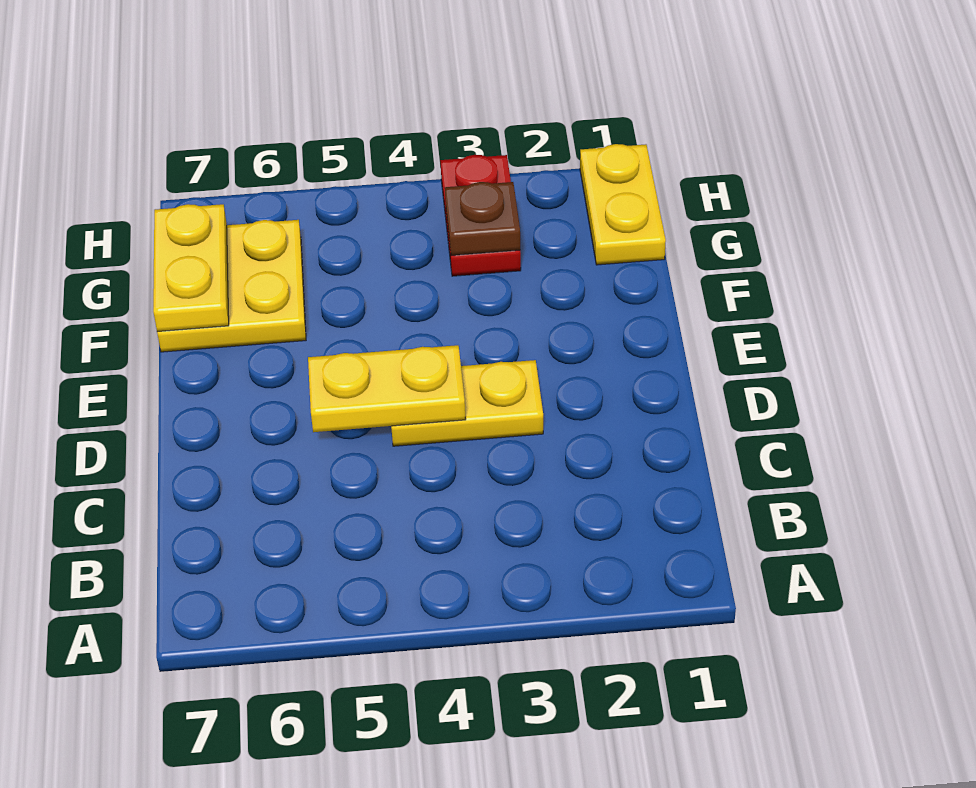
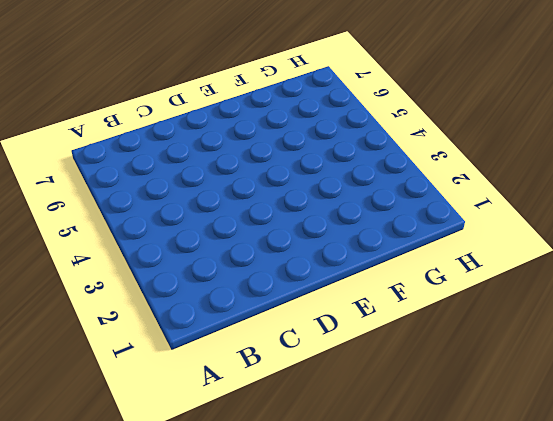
none -> yellow 1x2 plate [391,360,543,446]
none -> yellow 2x2 plate [157,220,306,352]

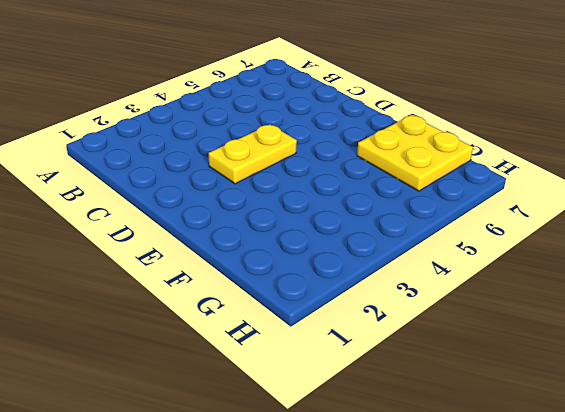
none -> yellow 1x2 plate [580,144,666,265]
none -> red 1x2 plate [440,155,521,276]

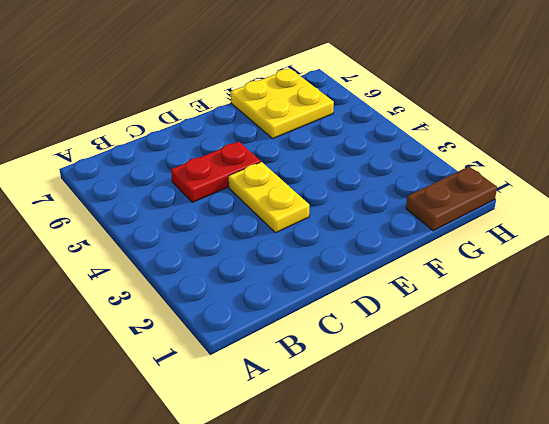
red 1x2 plate [171,142,261,202] -> red 1x2 plate moved to [440,155,521,276]
brown 1x2 plate [406,167,497,231] -> yellow 1x2 plate [580,144,666,265]
none -> yellow 1x2 plate [308,345,466,432]
none -> yellow 1x2 plate [153,204,229,332]

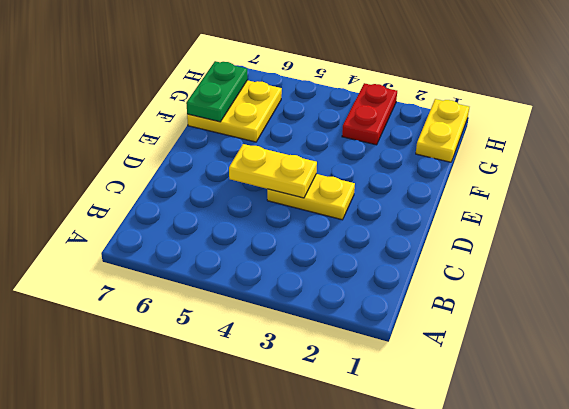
green 1x2 plate [186,61,247,122] -> yellow 1x2 plate [153,204,229,332]
none -> brown 1x1 plate [445,182,520,256]

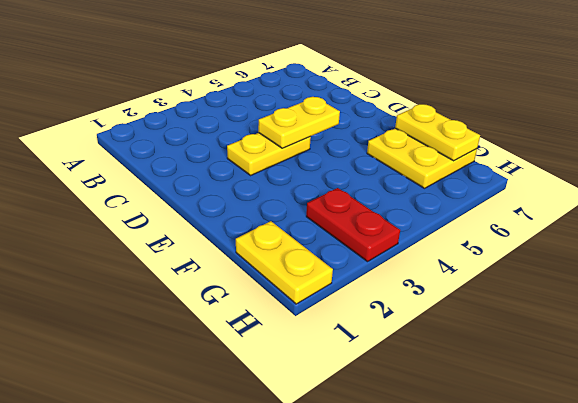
none -> brown 1x1 plate [445,182,520,256]

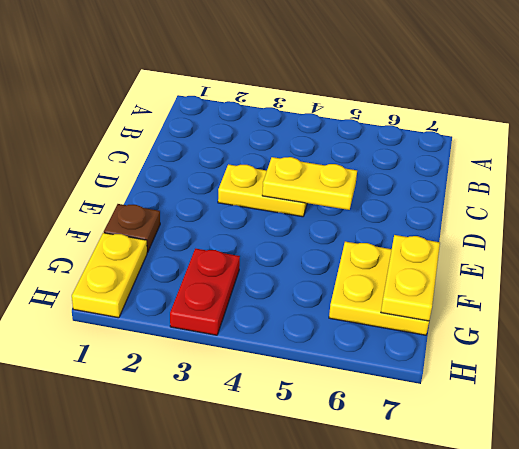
brown 1x1 plate [104,204,160,252] -> brown 1x1 plate moved to [445,182,520,256]

